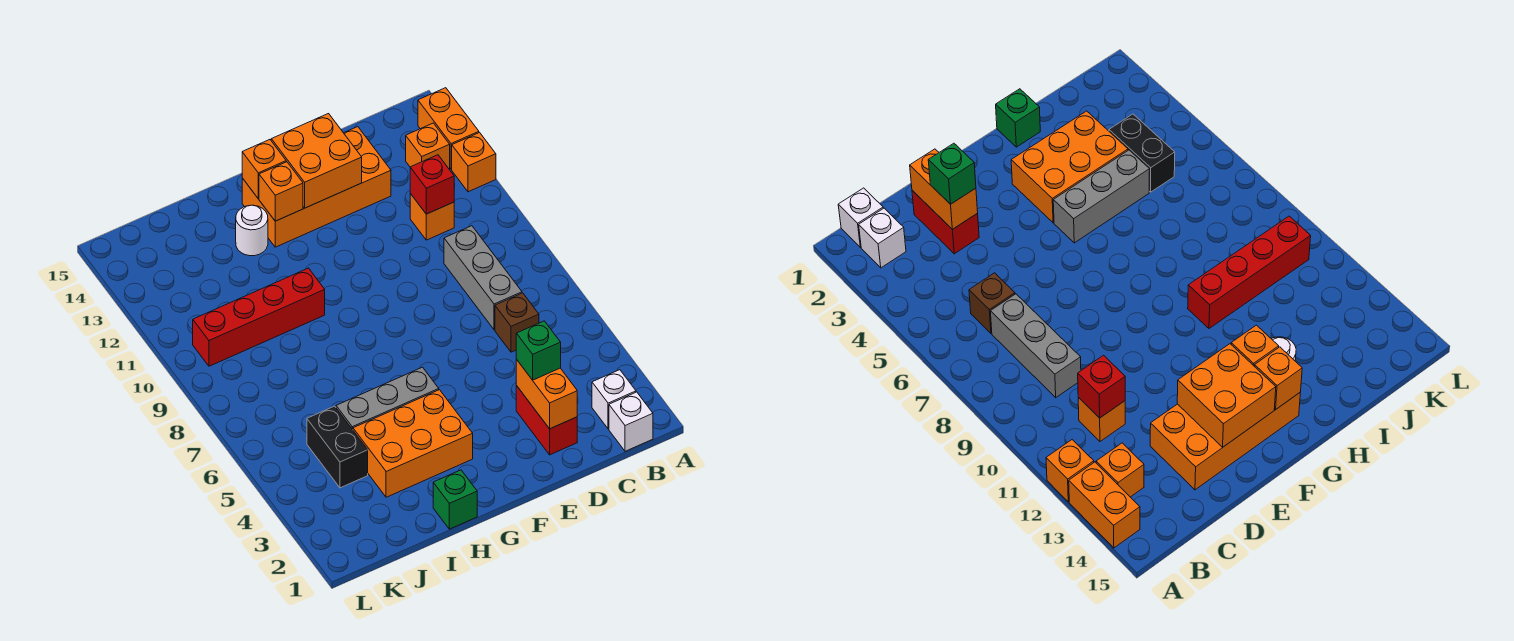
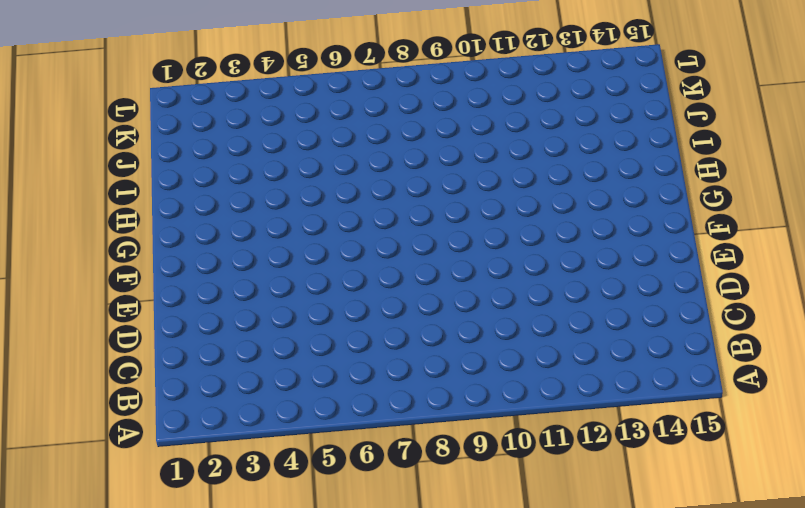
none -> orange 1x1 brick [452,133,496,192]
none -> orange 1x2 brick [418,88,479,169]
none -> white 1x1 brick [609,392,653,451]

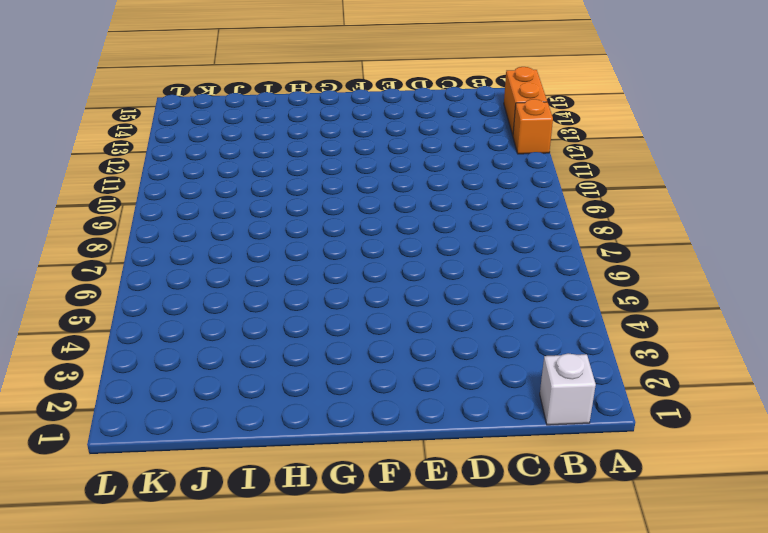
none -> white 1x1 brick [592,370,636,429]
none -> orange 1x1 brick [406,123,450,170]
none -> brown 1x1 brick [495,293,539,352]

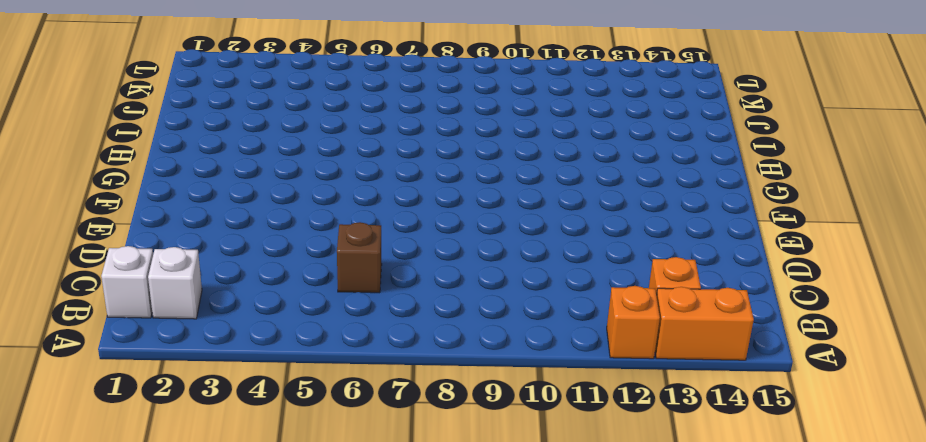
none -> grey 1x3 brick [444,226,522,330]
none -> orange 1x1 brick [410,194,454,240]
none -> red 1x2 brick [516,386,577,455]

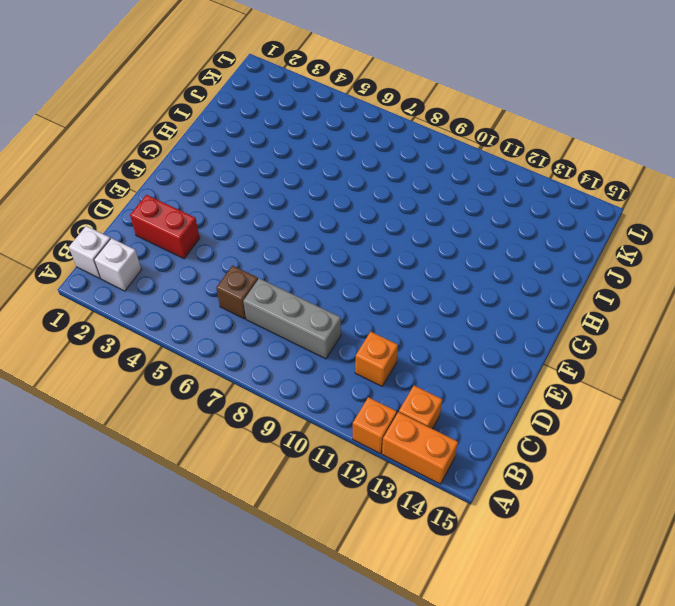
none -> orange 2x4 brick [242,127,391,247]
none -> orange 2x3 brick [353,390,473,497]
none -> grey 1x3 brick [336,367,439,430]

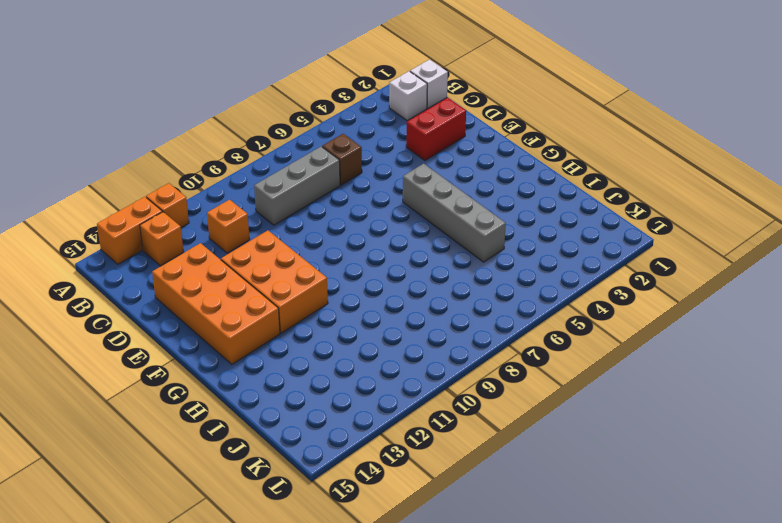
orange 2x3 brick [221,230,328,333] -> orange 2x3 brick moved to [353,390,473,497]
grey 1x4 brick [403,164,506,262] -> grey 1x3 brick [336,367,439,430]
none -> green 1x1 brick [433,470,477,529]
none -> red 1x4 brick [193,268,325,366]
none -> white 1x1 round brick [236,205,268,256]

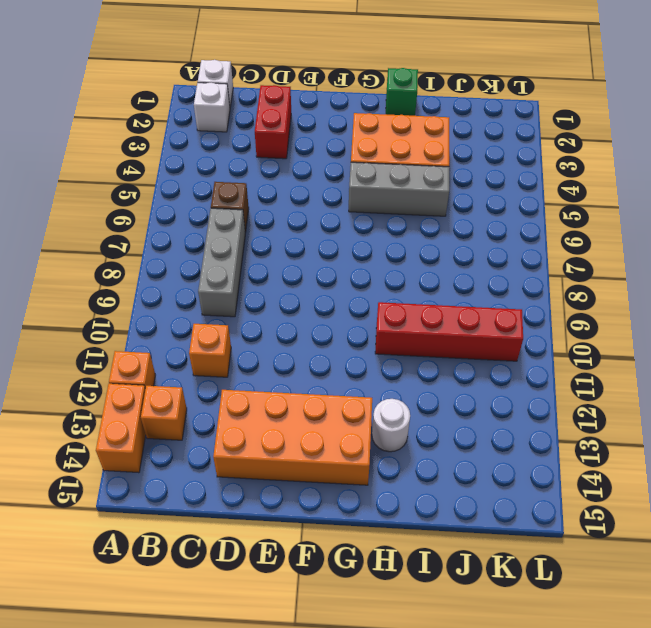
none -> black 1x2 brick [307,406,368,488]
none -> red 1x1 brick [410,155,454,214]
none -> orange 1x2 brick [516,360,577,429]

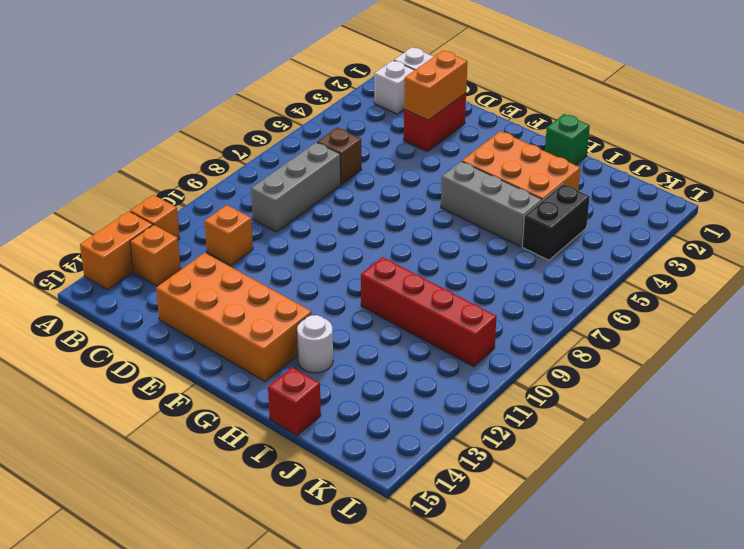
red 1x1 brick [268,367,321,436] -> red 1x1 brick moved to [410,155,454,214]
none -> orange 2x2 brick [271,114,362,208]
none -> orange 1x1 brick [259,162,303,221]
none -> orange 1x1 brick [242,140,286,199]

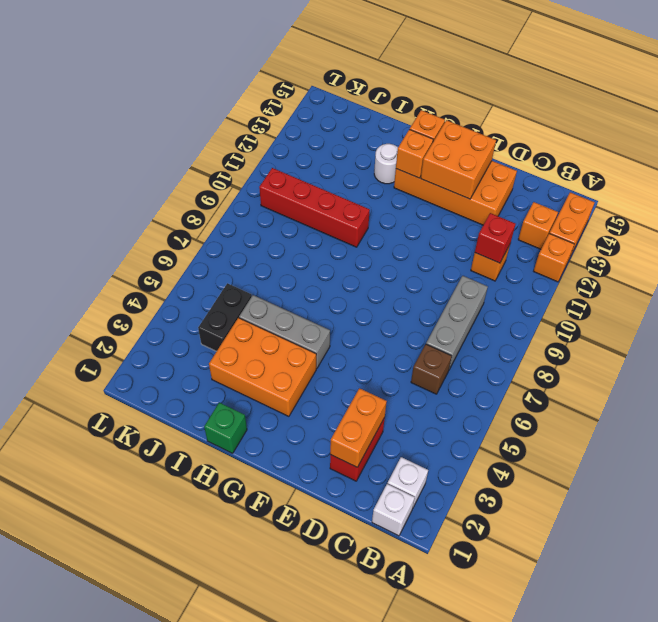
none -> green 1x1 brick [516,321,561,380]

